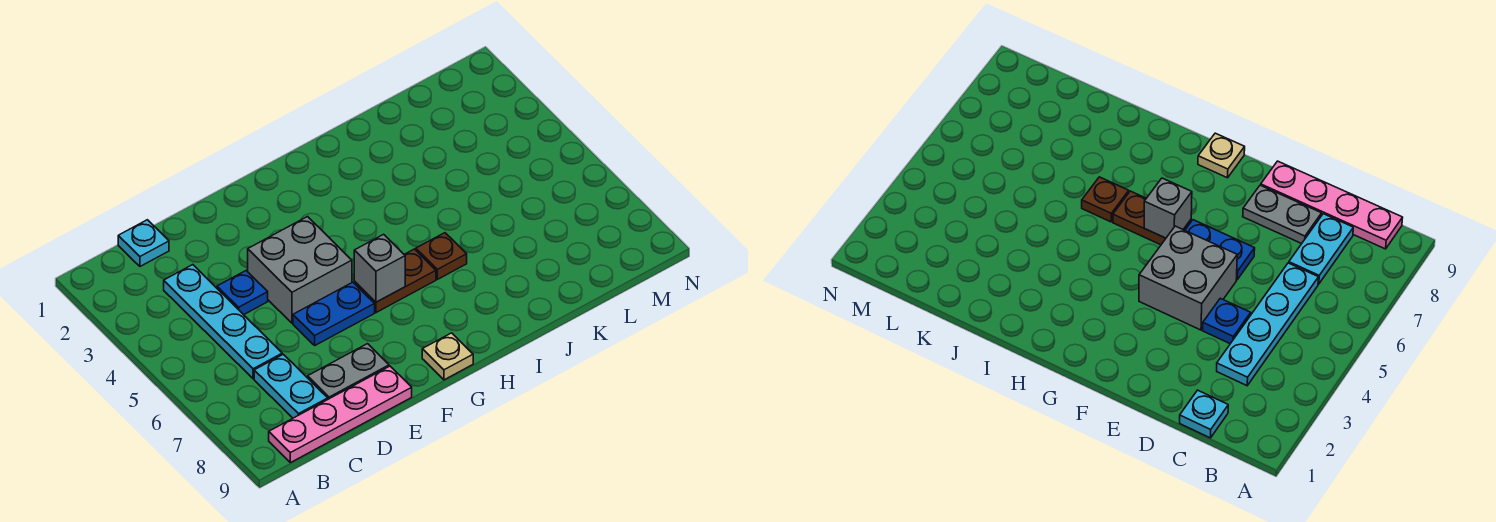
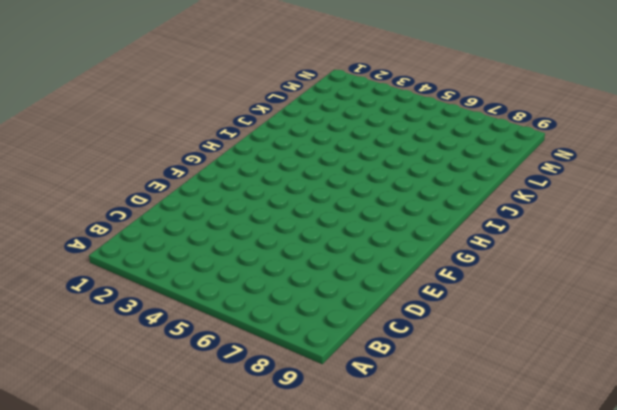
none -> pink 1x4 plate [269,366,412,463]
none -> cyan 1x1 plate [118,220,169,266]
none -> cyan 1x4 plate [164,265,282,379]

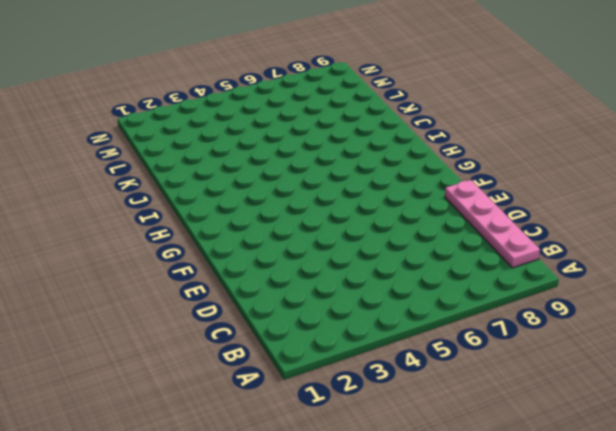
none -> cyan 1x1 plate [118,220,169,266]
none -> cyan 1x4 plate [164,265,282,379]
none -> cyan 1x2 plate [254,354,328,418]

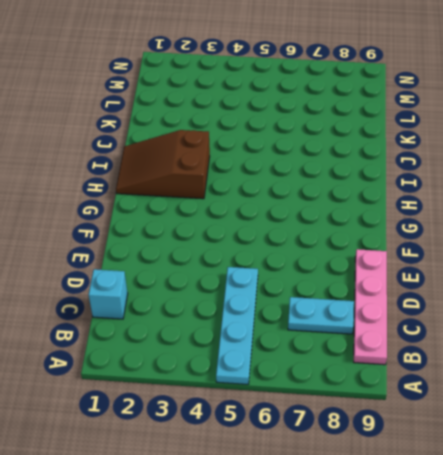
cyan 1x4 plate [216,267,258,384] -> cyan 1x4 plate turned to [164,265,282,379]
cyan 1x1 brick [89,269,128,319] -> cyan 1x1 plate [118,220,169,266]
brown 2x3 slope [116,130,210,199] -> none
none -> blue 1x1 plate [217,271,268,315]
none -> grey 1x2 plate [308,344,389,399]
none -> grey 2x2 brick [248,217,352,323]

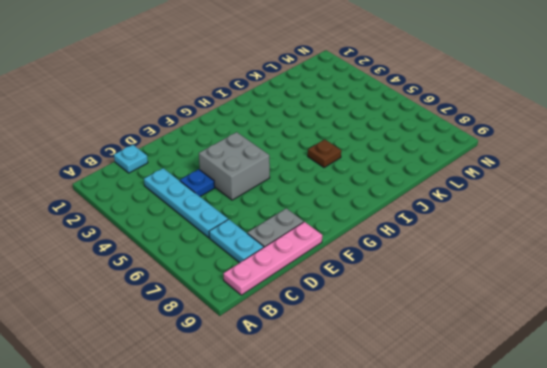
none -> blue 1x2 plate [293,282,375,345]
none -> brown 1x2 plate [354,249,436,313]
none -> tan 1x1 plate [422,333,473,380]

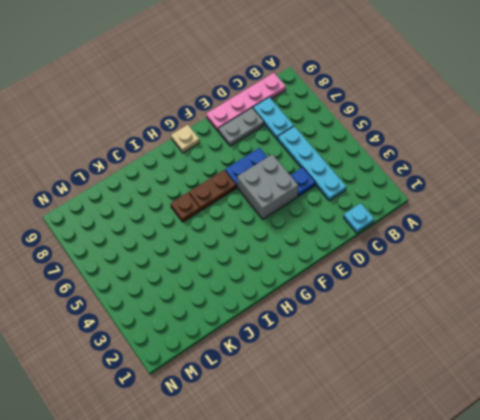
none -> grey 1x1 brick [354,234,405,302]

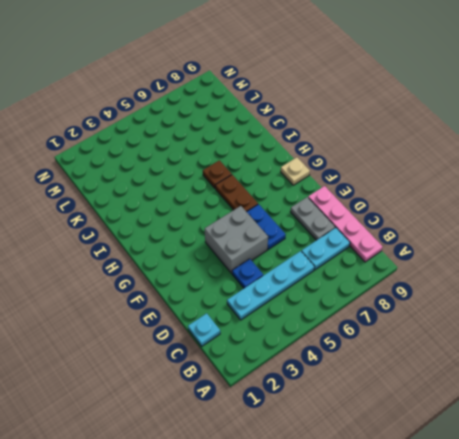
none -> grey 1x1 brick [354,234,405,302]

